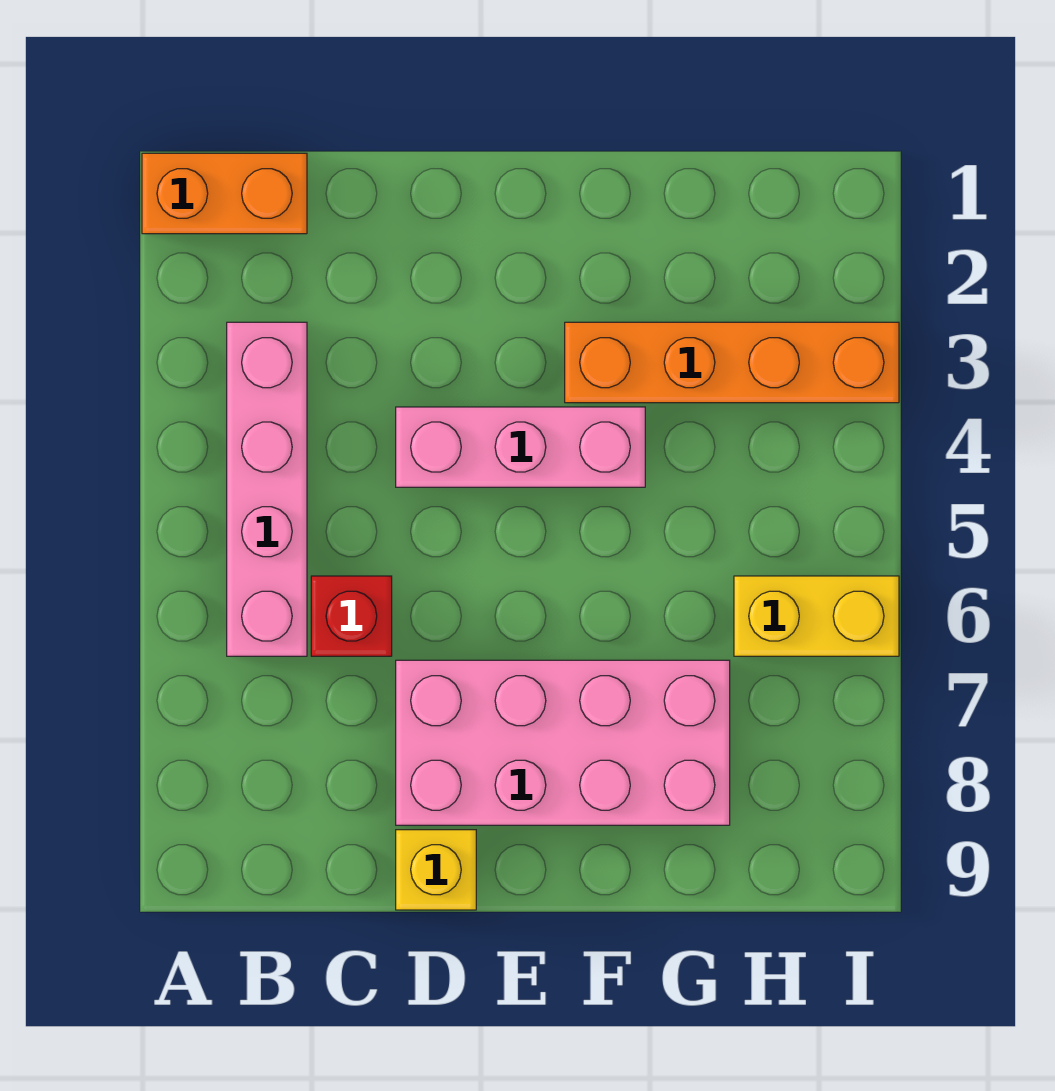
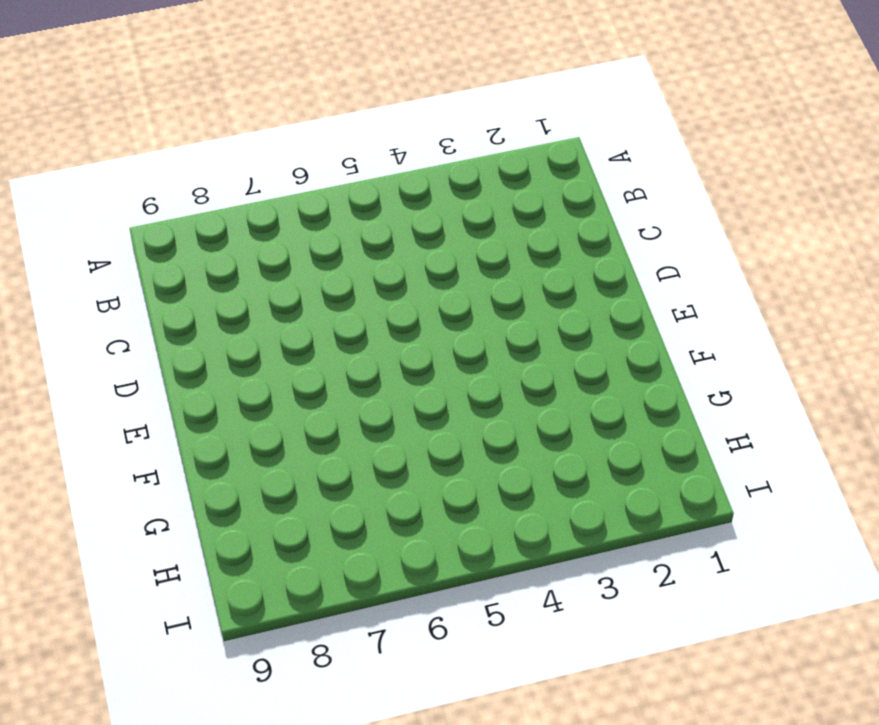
none -> orange 1x2 brick [142,153,307,234]
none -> pink 1x4 brick [227,322,307,656]

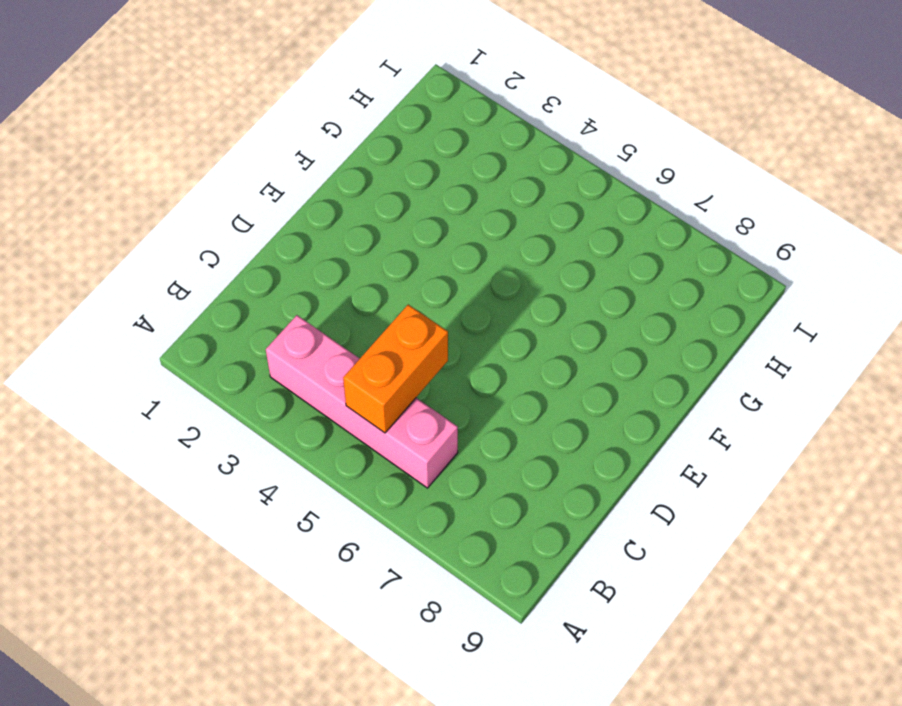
orange 1x2 brick [343,305,448,433] -> orange 1x2 brick moved to [142,153,307,234]
none -> red 1x1 brick [311,576,392,656]
none -> pink 1x3 brick [396,407,645,487]

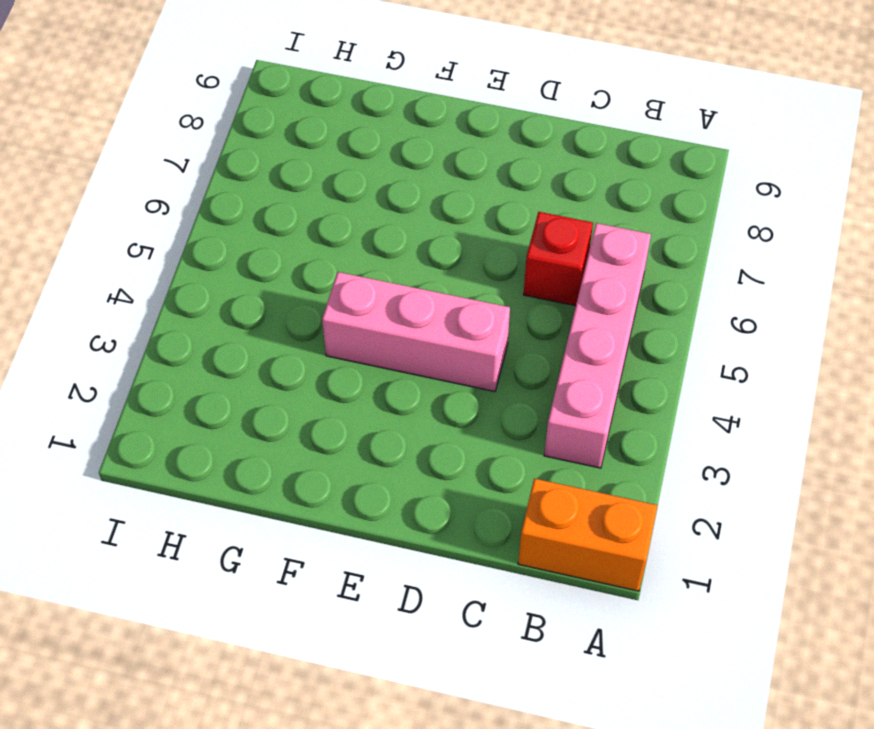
none -> pink 2x4 brick [396,660,730,825]
none -> yellow 1x1 brick [396,830,476,910]

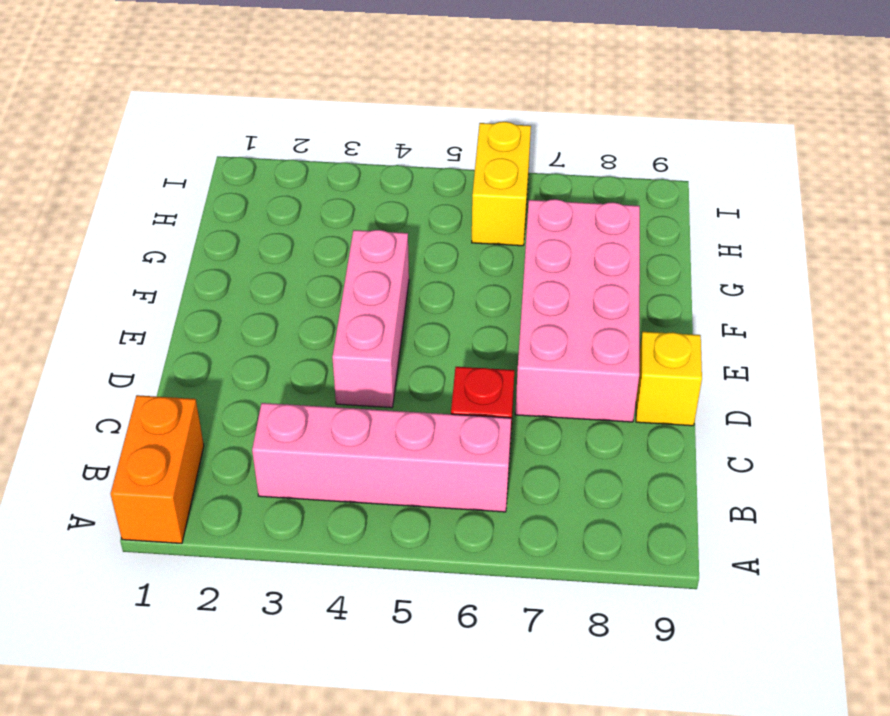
none -> orange 1x4 brick [565,322,899,403]

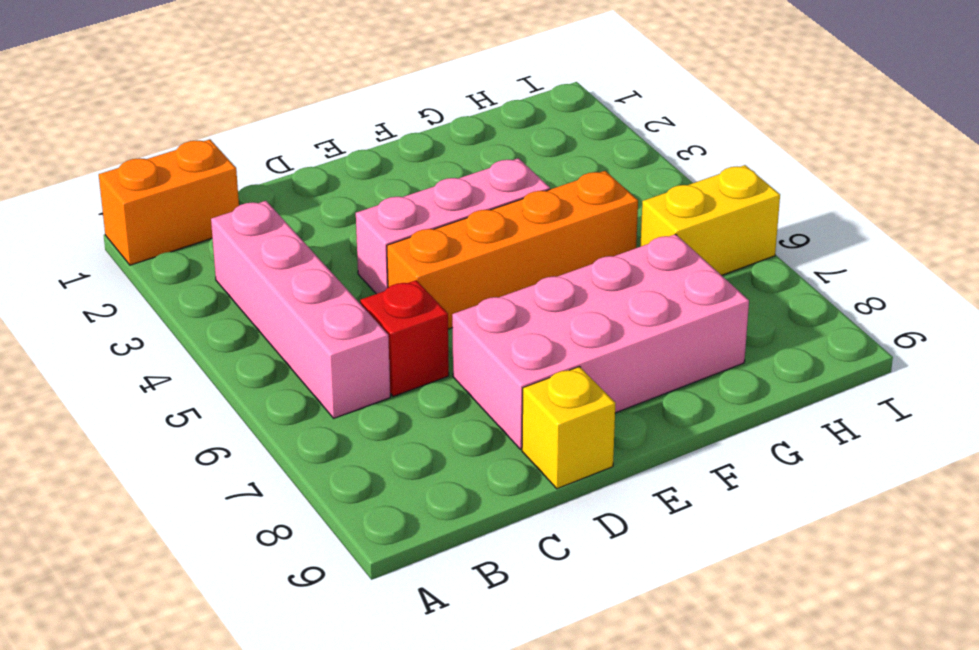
orange 1x4 brick [387,171,638,329] -> orange 1x4 brick moved to [565,322,899,403]

